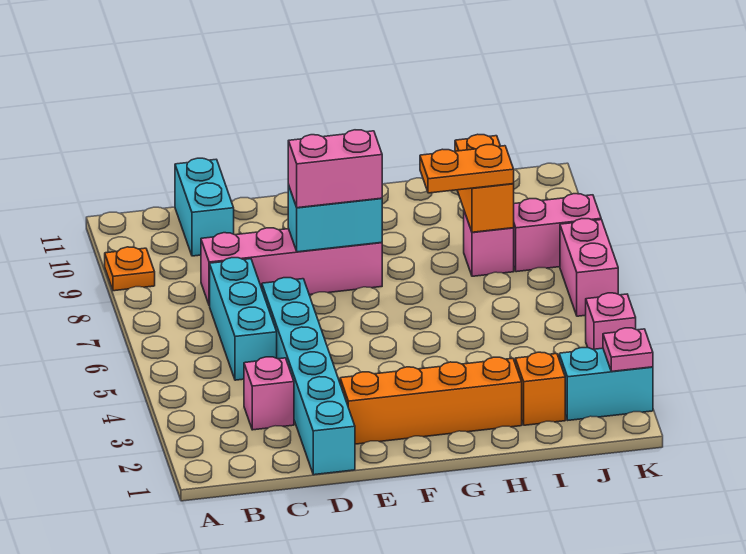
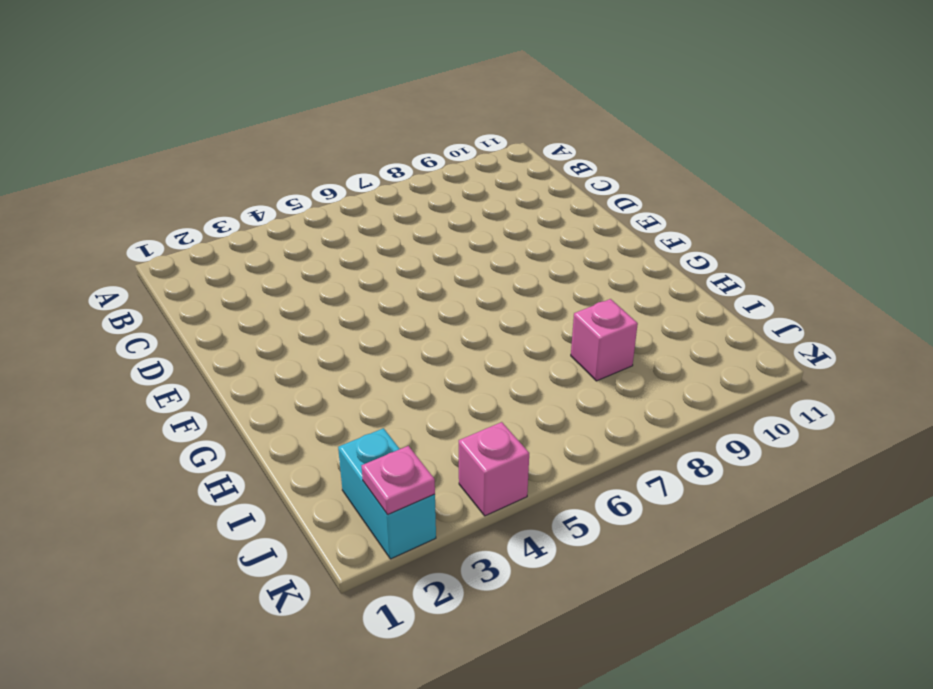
none -> orange 1x1 plate [105,247,155,291]
none -> pink 1x1 brick [244,357,294,430]
none -> cyan 1x3 brick [210,258,277,380]

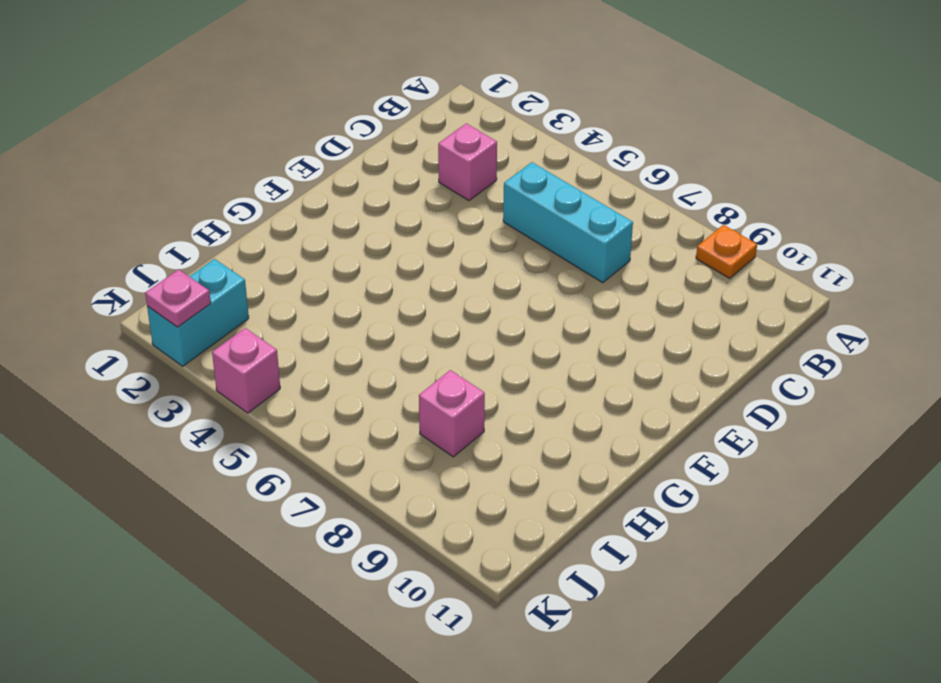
none -> pink 1x4 brick [201,228,382,306]
none -> cyan 1x2 brick [175,158,234,256]
none -> cyan 1x6 brick [262,278,355,475]

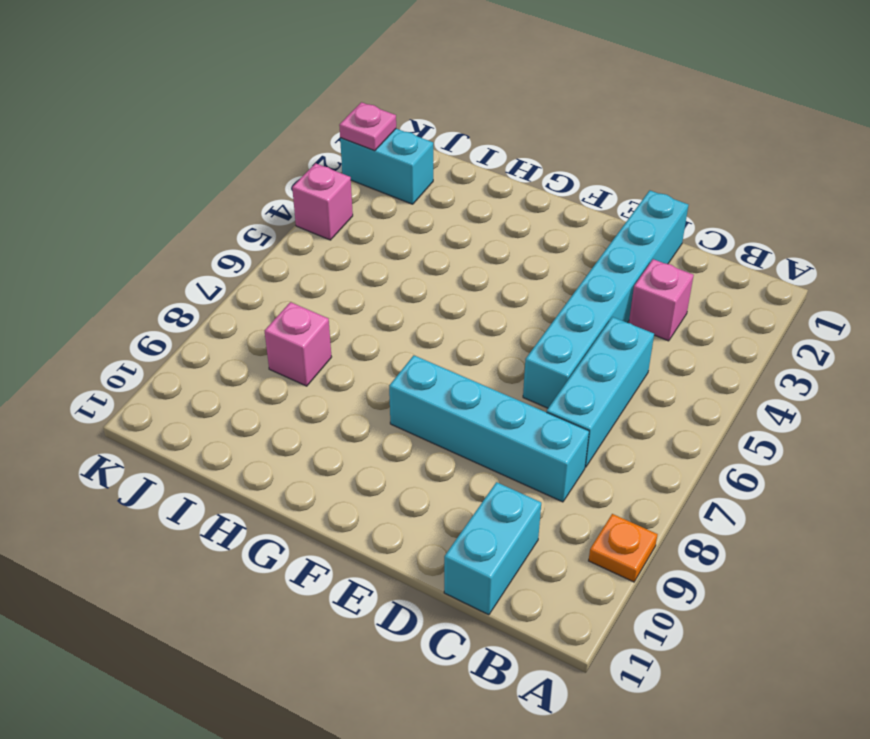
cyan 1x4 brick [389,355,589,502] -> pink 1x4 brick [201,228,382,306]
none -> orange 1x4 brick [340,357,522,444]
none -> orange 1x1 brick [515,352,565,425]
none -> pink 1x2 brick [514,194,601,272]

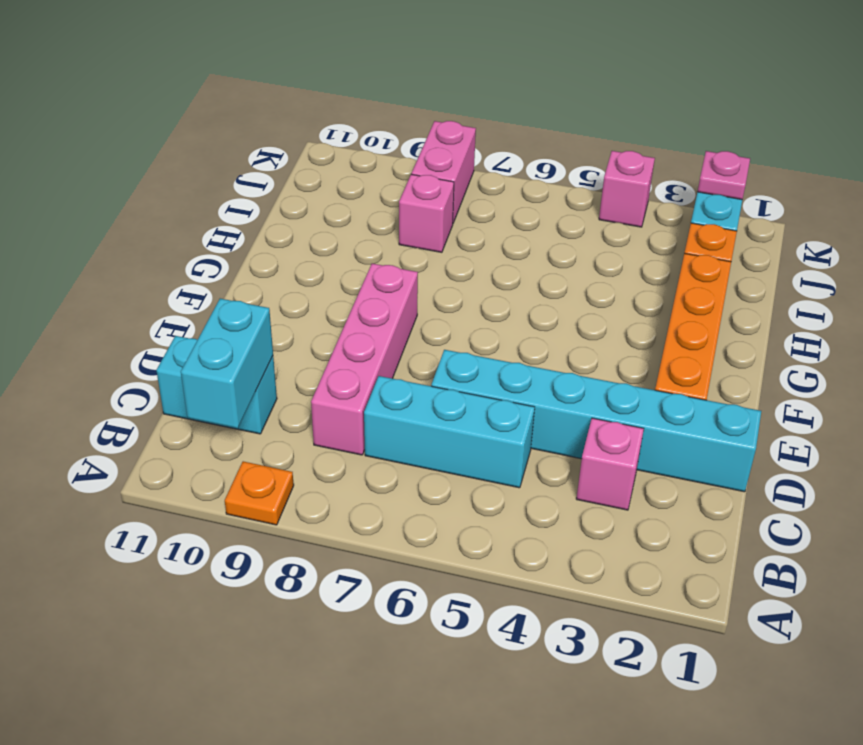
cyan 1x2 brick [181,299,273,429] -> cyan 1x2 brick moved to [288,185,382,252]
none -> pink 1x2 brick [560,219,618,316]
none -> orange 1x2 brick [455,134,514,232]
none -> pink 1x2 brick [288,130,382,208]

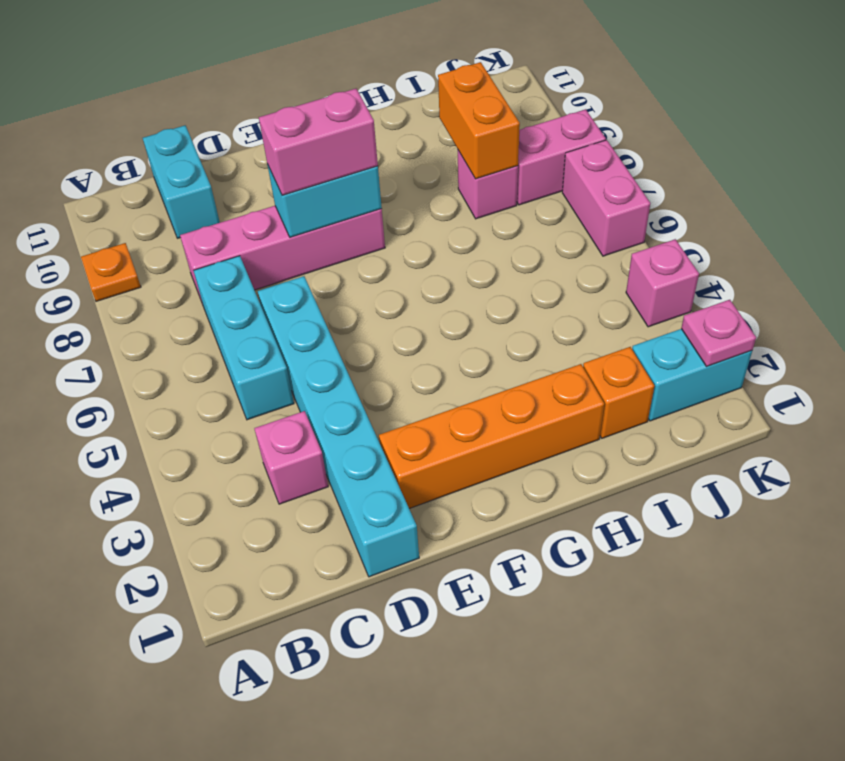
none -> orange 1x2 plate [420,145,514,193]

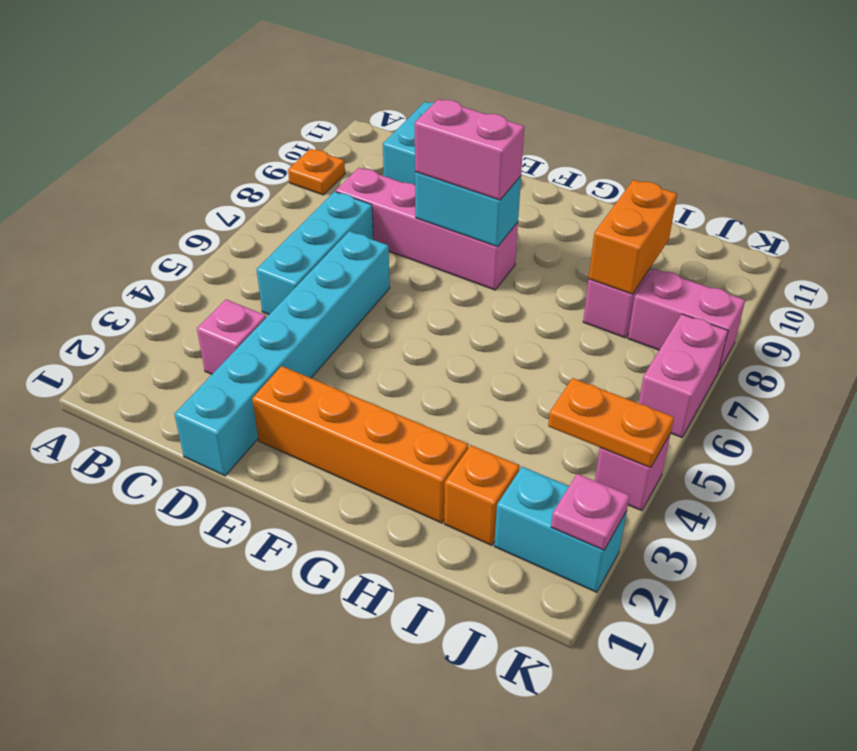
orange 1x2 plate [548,378,674,468] -> orange 1x2 plate moved to [420,145,514,193]

